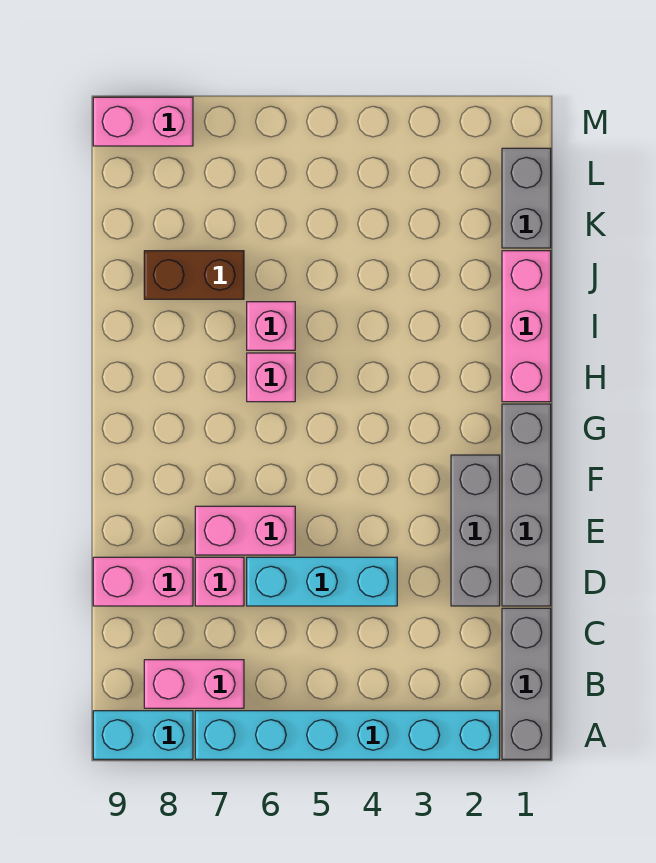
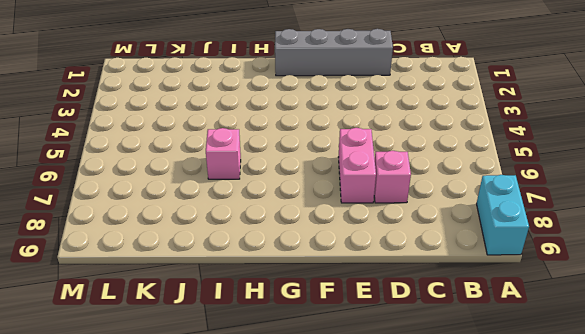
none -> grey 1x3 brick [502,608,551,759]
none -> cyan 1x6 brick [195,711,500,759]
none -> pink 1x2 brick [144,660,244,708]

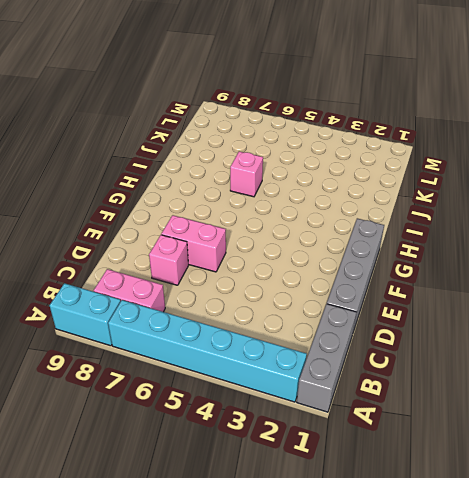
none -> grey 1x3 brick [451,455,500,606]
none -> cyan 1x3 brick [247,557,397,606]
none -> pink 1x2 brick [93,557,193,606]

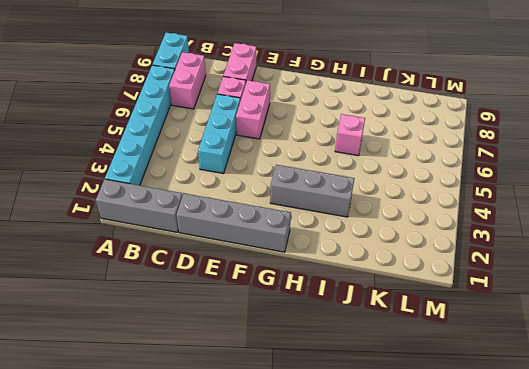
grey 1x3 brick [270,165,354,217] -> grey 1x3 brick moved to [451,455,500,606]
none -> pink 1x3 brick [502,251,551,402]
none -> pink 1x1 brick [247,353,295,402]
none -> brown 1x2 brick [144,251,244,299]

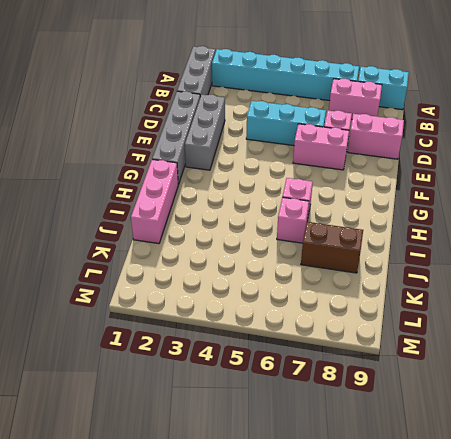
none -> grey 1x2 brick [502,148,551,248]
none -> pink 1x2 brick [93,97,193,146]

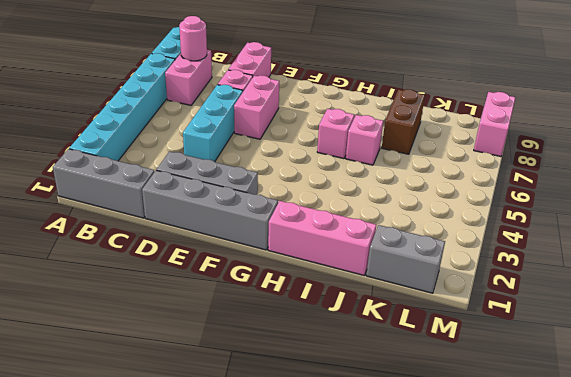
pink 1x1 round brick [179,16,207,61] -> none

